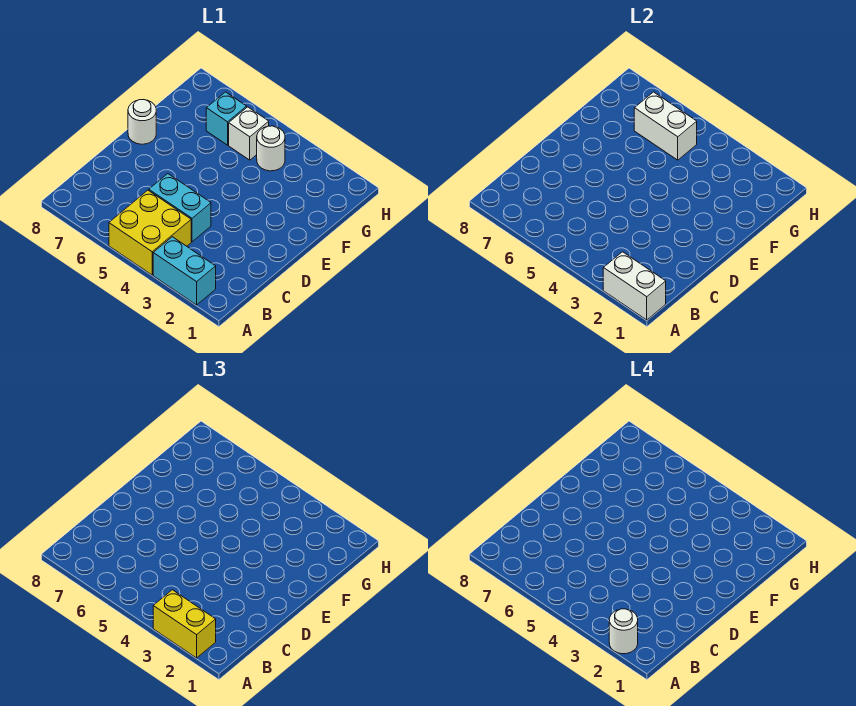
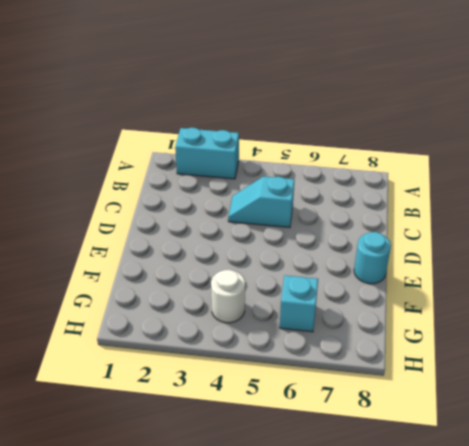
cyan 1x2 slope [228,176,295,227] -> cyan 1x2 brick [149,174,211,242]
cyan 1x1 round brick [354,232,391,284] -> white 1x1 round brick [128,100,156,144]
none -> yellow 2x2 brick [109,190,191,275]
none -> white 1x1 brick [229,107,269,160]

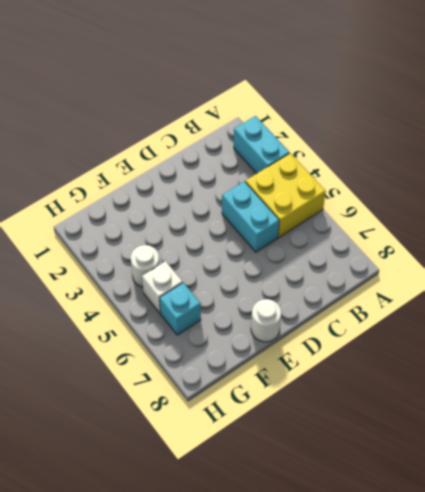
none -> white 1x2 brick [603,252,666,320]
none -> white 1x2 brick [634,92,697,160]

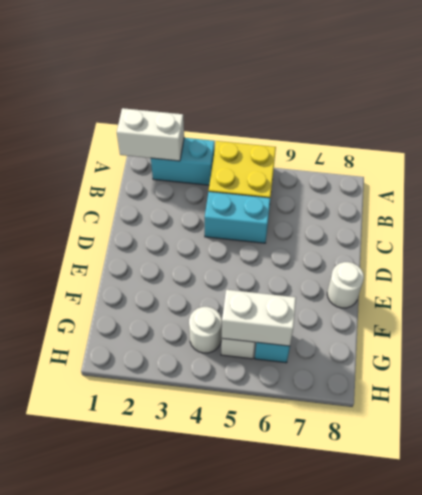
none -> yellow 1x2 brick [153,590,216,658]
none -> white 1x1 round brick [609,609,638,654]

